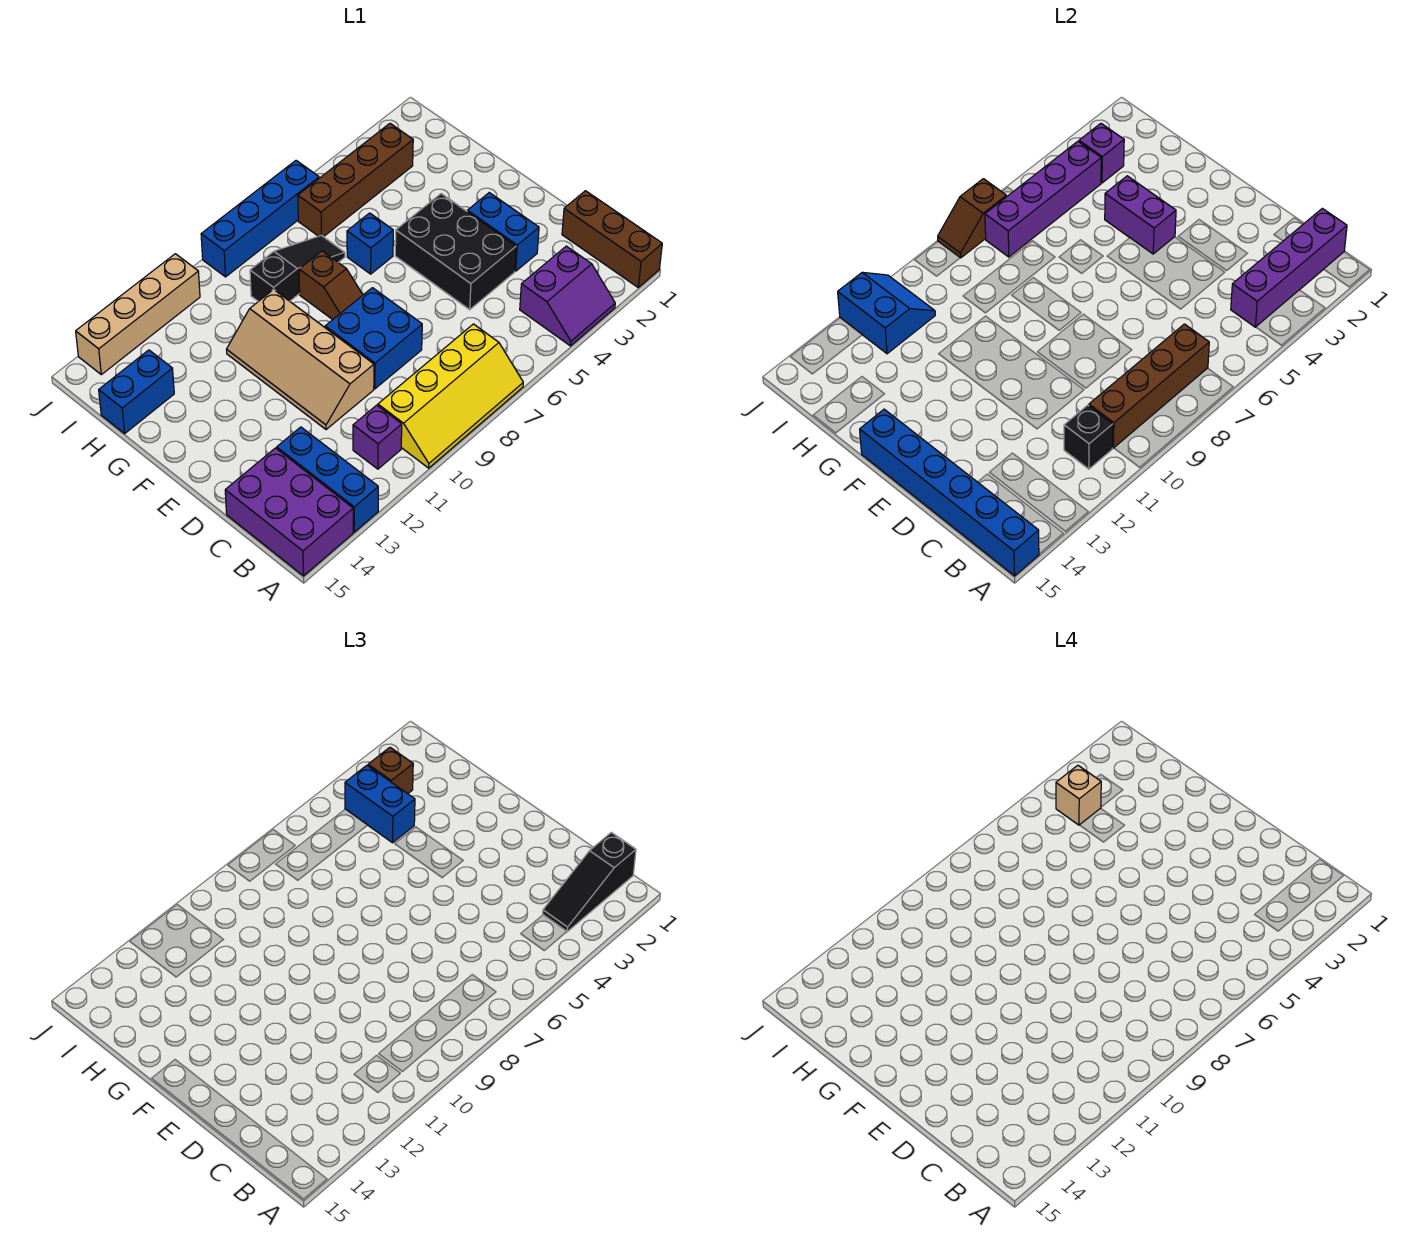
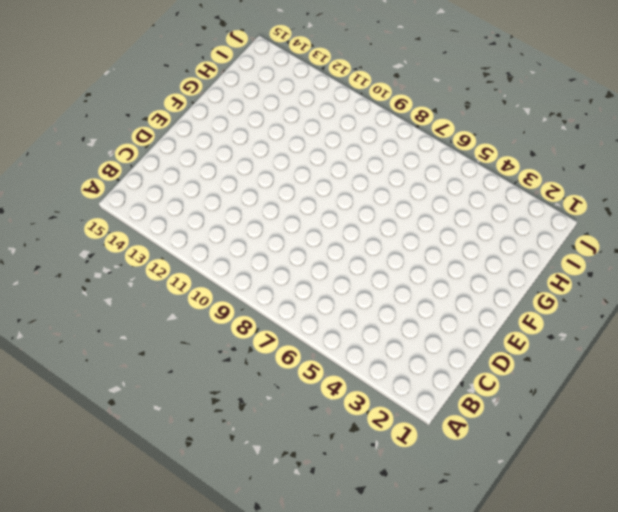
none -> brown 1x3 brick [562,191,662,287]
none -> purple 2x2 slope [520,246,615,346]
none -> yellow 2x4 slope [378,324,523,468]
none -> blue 1x3 brick [277,427,378,532]

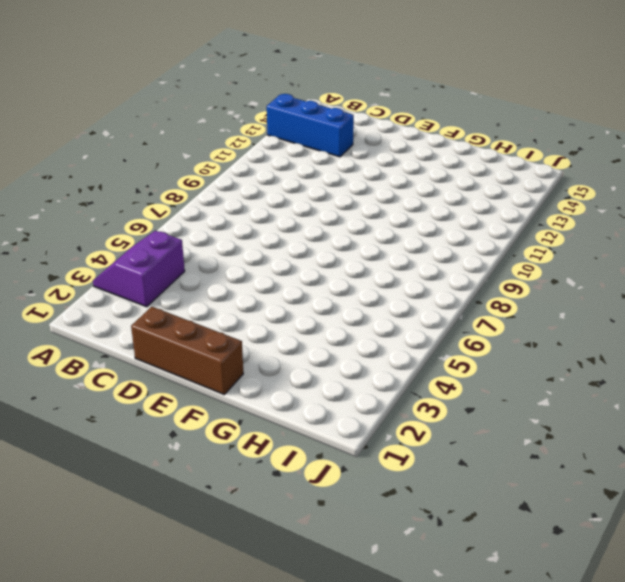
brown 1x3 brick [131,307,243,394] -> brown 1x3 brick moved to [562,191,662,287]
none -> yellow 2x4 slope [378,324,523,468]
none -> purple 2x3 brick [225,448,353,576]
none -> purple 1x1 brick [353,405,402,469]
none -> blue 1x2 brick [467,193,539,271]

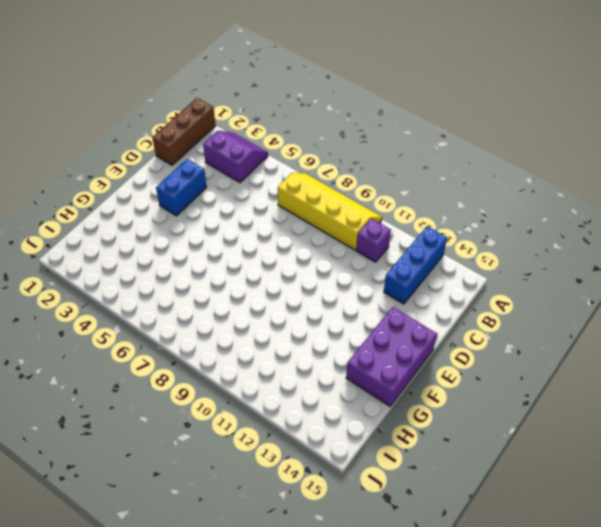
purple 2x3 brick [346,307,437,406] -> purple 2x3 brick moved to [225,448,353,576]
none -> black 2x3 brick [395,194,516,310]
none -> blue 2x2 brick [325,288,422,389]
none -> tan 2x4 slope [226,289,374,430]
none -> brown 1x2 slope [299,251,363,320]

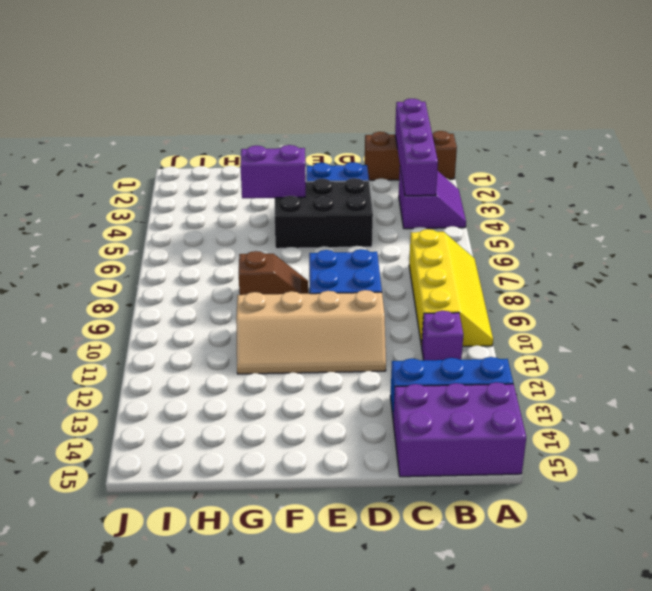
none -> blue 1x1 brick [347,213,393,274]
none -> black 1x3 slope [250,235,345,301]
none -> blue 1x2 brick [99,350,174,433]
none -> brown 1x4 brick [298,124,413,237]

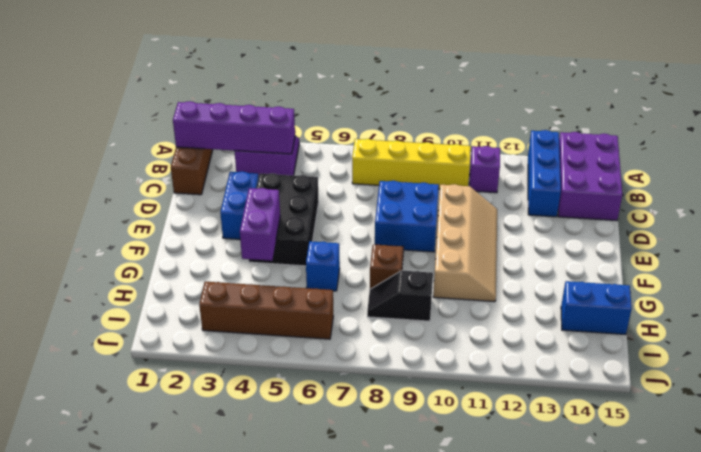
black 1x2 slope [367,271,433,321] -> black 1x3 slope [250,235,345,301]
none -> blue 1x4 brick [201,161,319,277]
none -> tan 1x4 brick [76,254,200,375]
none -> blue 1x6 brick [860,409,1039,576]
none -> brown 1x4 brick [1089,324,1209,448]

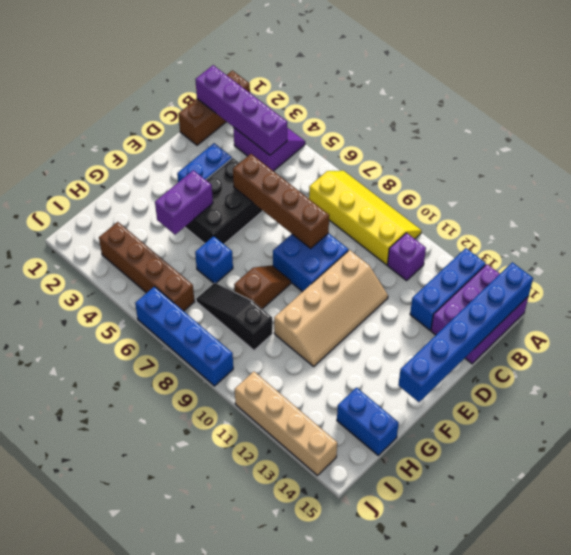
brown 1x4 brick [233,154,329,248] -> brown 1x4 brick moved to [1089,324,1209,448]
none -> black 1x1 brick [1064,405,1113,469]
none -> purple 1x1 brick [1079,124,1124,183]
none -> purple 1x4 brick [985,141,1101,257]
none -> blue 2x2 slope [838,272,935,354]

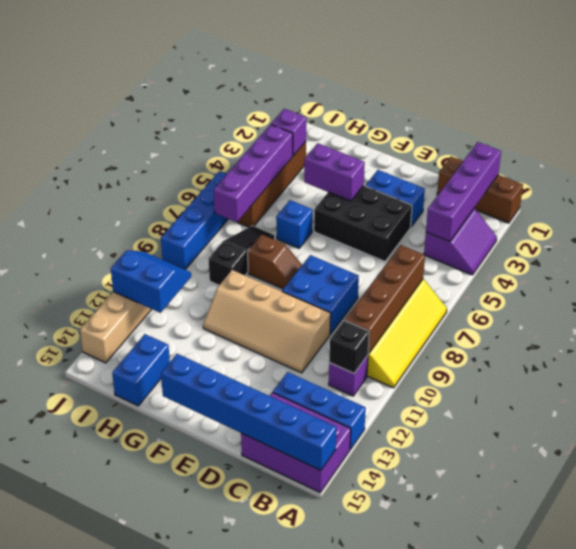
none -> brown 1x2 slope [938,179,1007,258]
none -> black 1x3 slope [543,832,636,932]
none -> blue 1x2 brick [345,765,415,843]
none -> brown 1x1 brick [368,748,413,794]

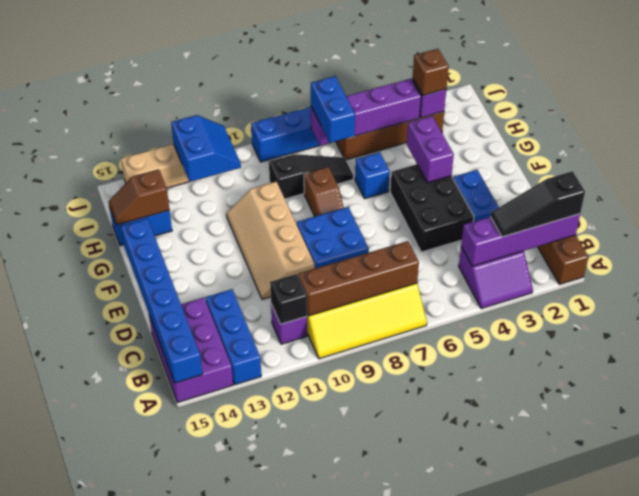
blue 1x2 brick [311,76,355,143] -> blue 1x2 brick moved to [345,765,415,843]
brown 1x2 slope [108,169,170,225] -> brown 1x2 slope moved to [938,179,1007,258]
none -> tan 1x1 brick [1056,765,1101,825]

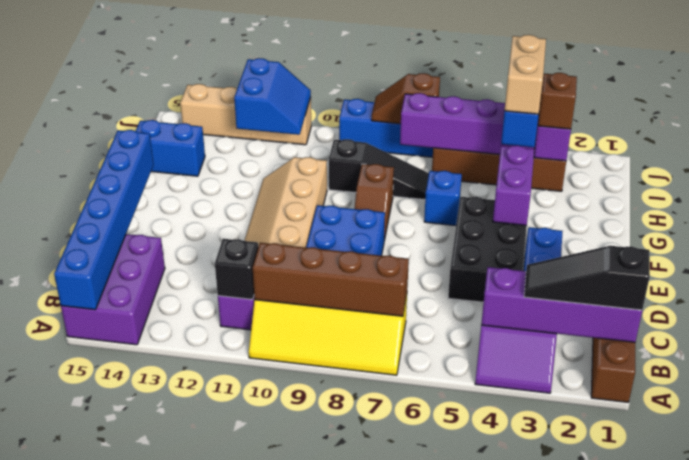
tan 1x2 brick [505,35,546,114] -> tan 1x1 brick [1056,765,1101,825]
none -> blue 1x3 brick [277,427,378,532]

